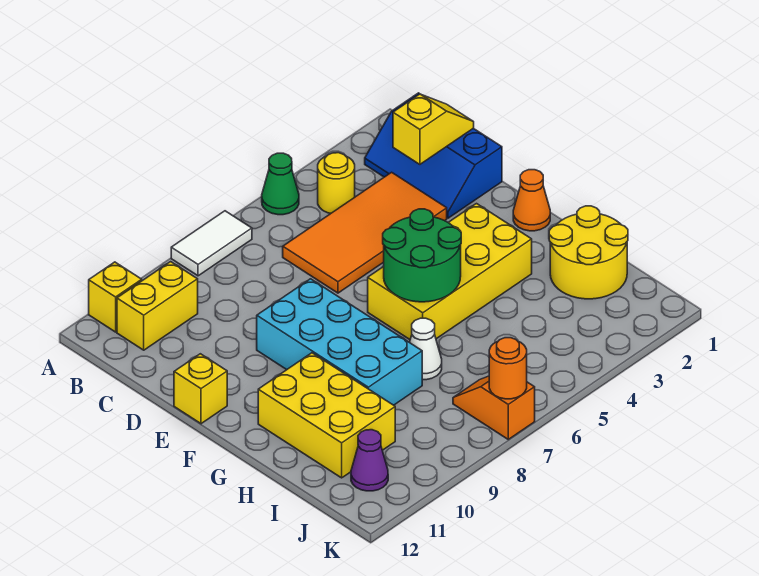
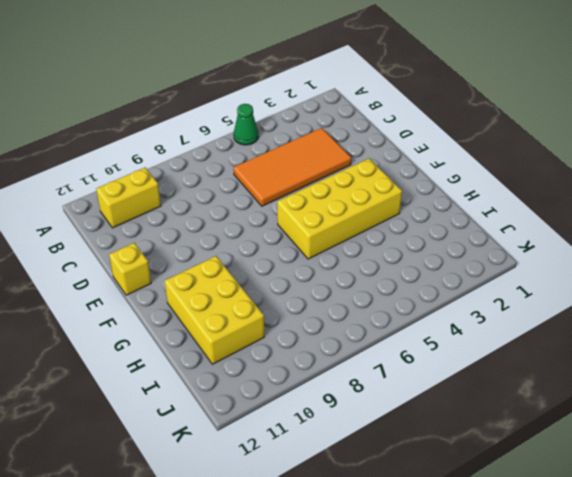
none -> white 1x2 tile [171,211,252,276]
none -> yellow 1x1 brick [89,262,142,332]
none -> blue 2x3 slope [365,93,502,218]

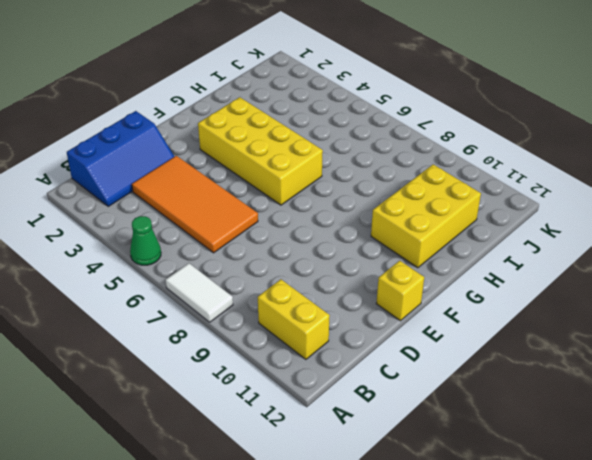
none -> yellow 1x1 brick [89,262,142,332]
none -> yellow 1x1 round brick [318,153,355,214]
none -> cyan 2x4 brick [257,279,422,405]

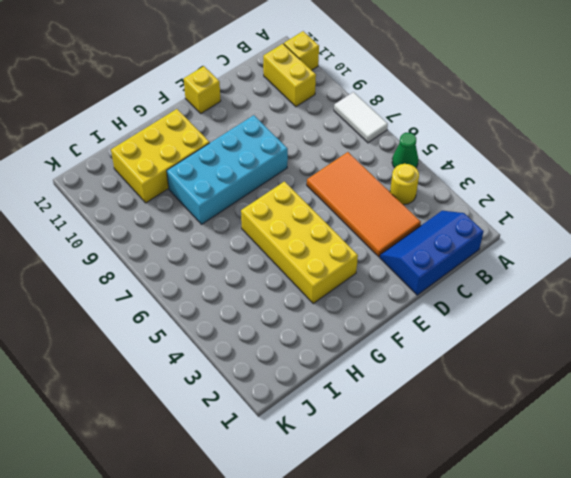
none -> orange 1x1 cone [513,170,550,231]
none -> yellow 2x2 round brick [549,206,628,299]
none -> white 1x1 cone [410,318,442,380]

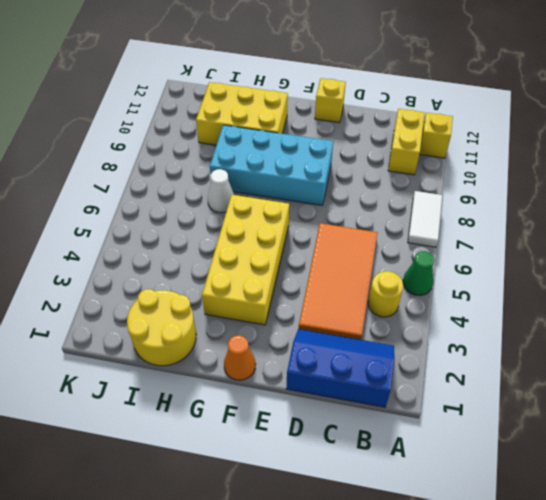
none -> orange 1x2 slope [453,376,535,439]
none -> purple 1x1 cone [351,430,388,491]
none -> yellow 1x2 slope [393,94,474,164]

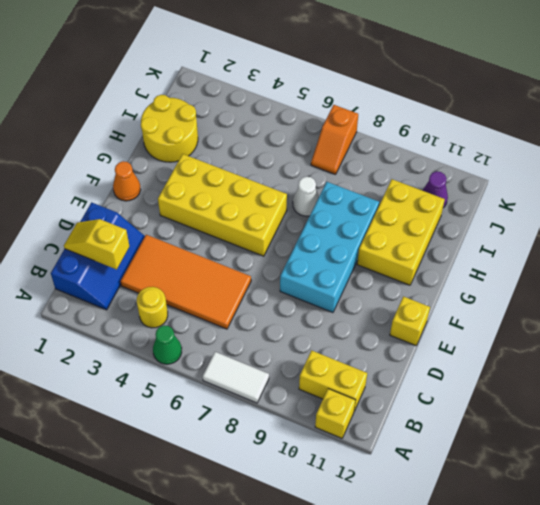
none -> green 2x2 round brick [383,209,461,302]
none -> orange 1x1 round brick [489,338,527,399]

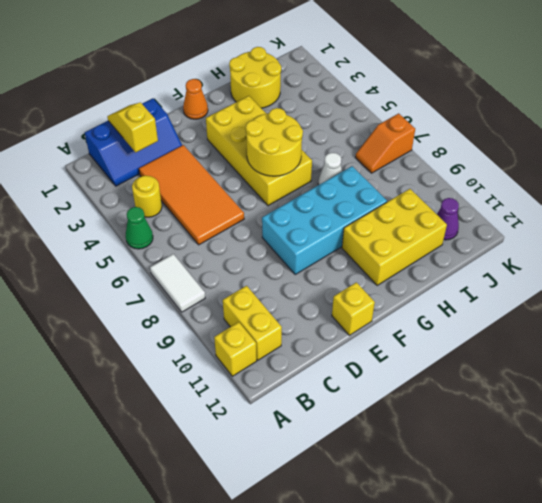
yellow 2x2 round brick [246,108,303,176] -> green 2x2 round brick [383,209,461,302]
none -> orange 1x1 round brick [489,338,527,399]

